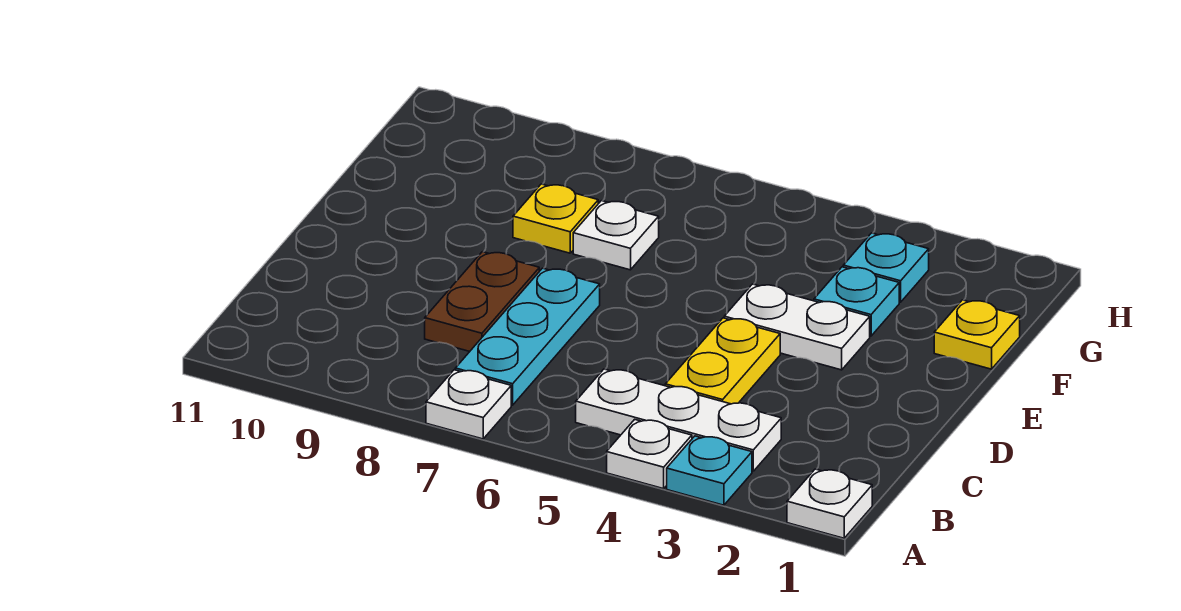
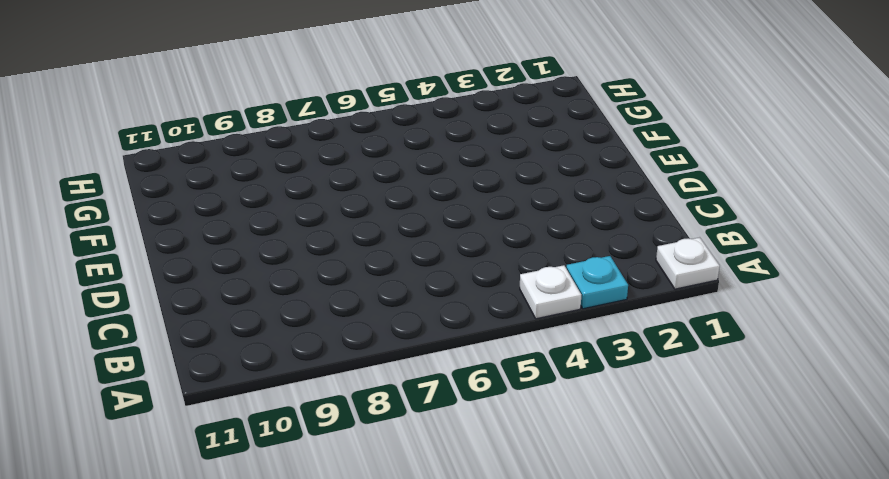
none -> white 1x1 plate [426,370,511,439]
none -> white 1x3 plate [576,369,781,471]
none -> cyan 1x3 plate [455,268,600,405]

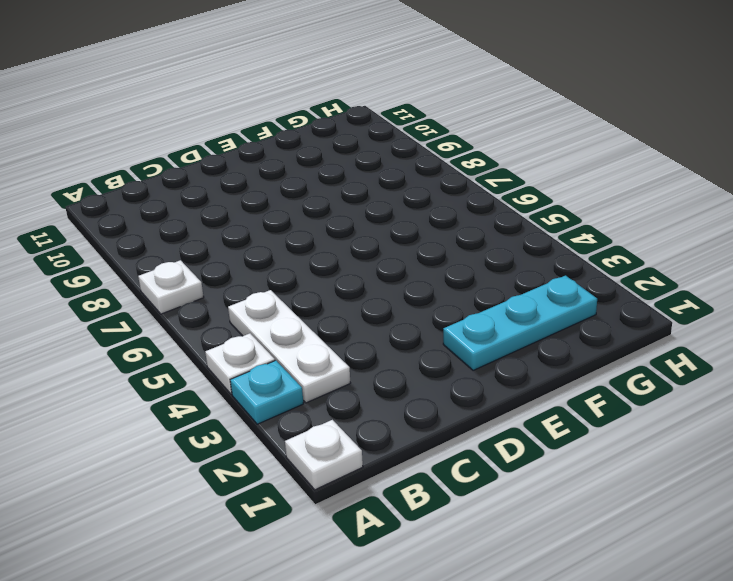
cyan 1x3 plate [443,276,597,370] -> cyan 1x3 plate moved to [455,268,600,405]
none -> yellow 1x2 plate [665,318,780,404]
none -> brown 1x2 plate [425,252,539,351]
none -> white 1x2 plate [724,284,870,370]

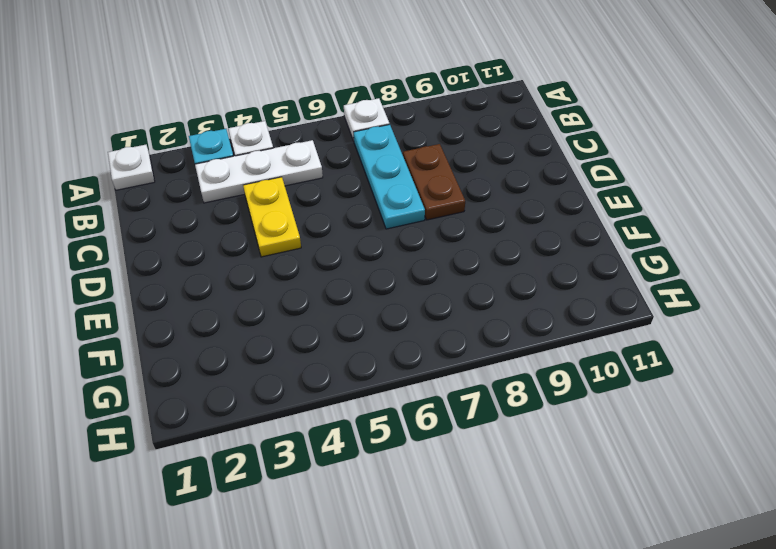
none -> white 1x2 plate [724,284,870,370]
none -> yellow 1x1 plate [934,300,1020,369]
none -> cyan 1x1 plate [814,267,899,336]

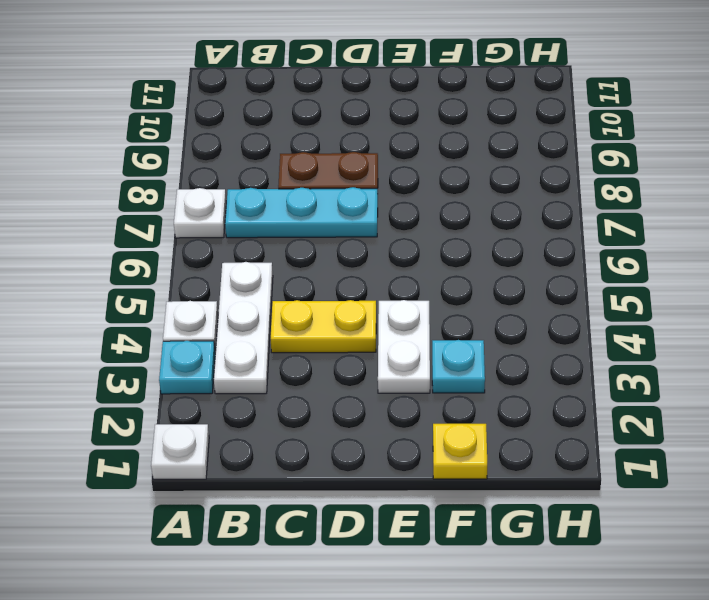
none -> white 1x1 plate [573,201,659,270]
none -> yellow 1x1 plate [513,184,598,253]
none -> cyan 1x1 plate [843,233,929,302]

